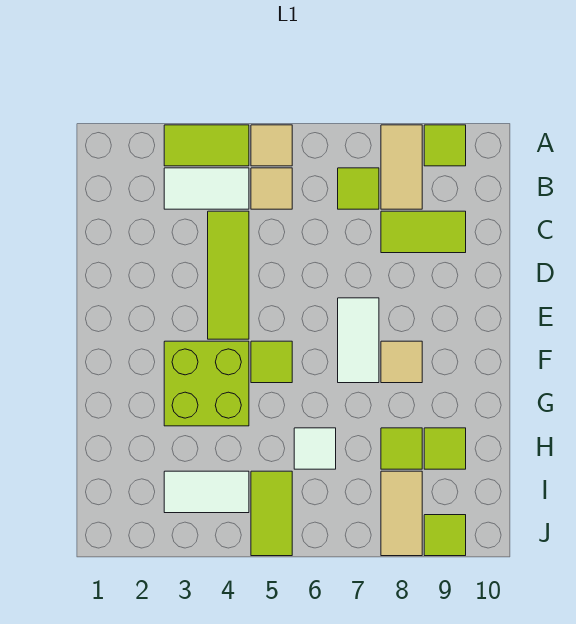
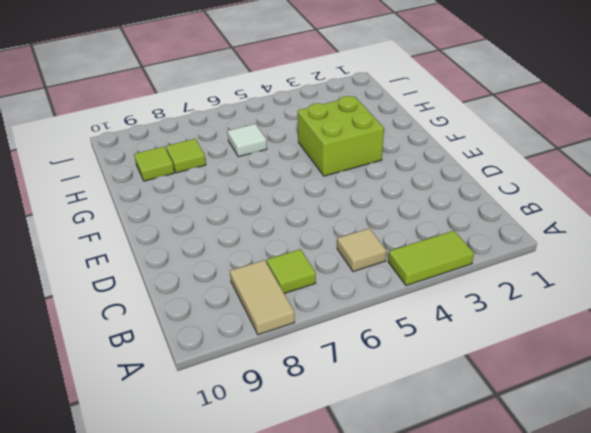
none -> tan 1x1 tile [251,125,292,166]
none -> lime 1x1 tile [424,125,466,166]
none -> white 1x2 tile [164,168,249,209]

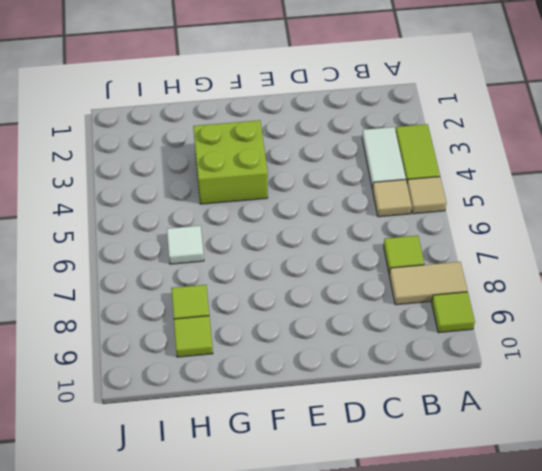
none -> lime 1x3 tile [208,211,249,339]
none -> lime 1x2 tile [381,211,466,253]
none -> white 1x2 tile [338,298,379,383]

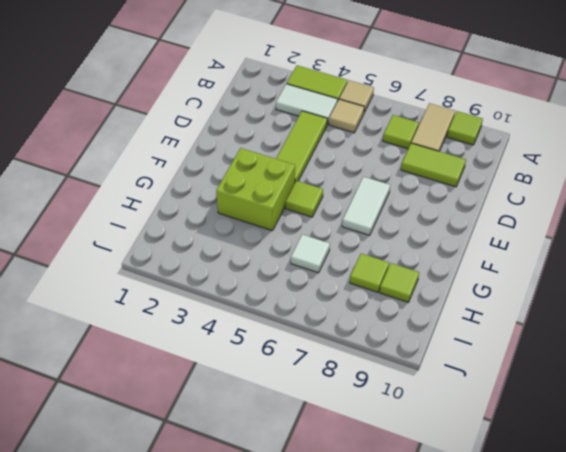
none -> tan 1x1 tile [381,341,422,383]
none -> white 1x2 tile [164,471,249,513]
none -> lime 1x2 tile [251,471,292,556]

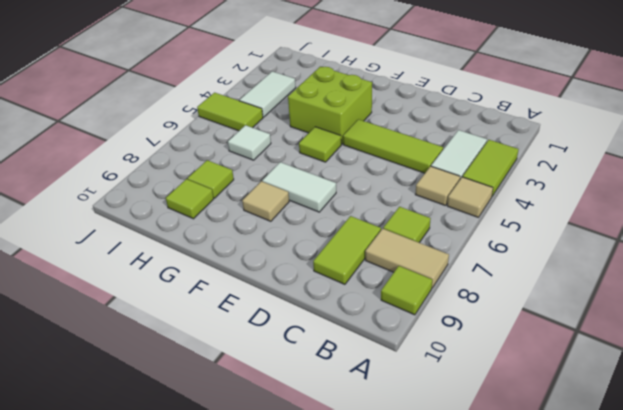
none -> tan 1x2 tile [381,471,422,556]
none -> lime 1x1 tile [424,515,466,556]

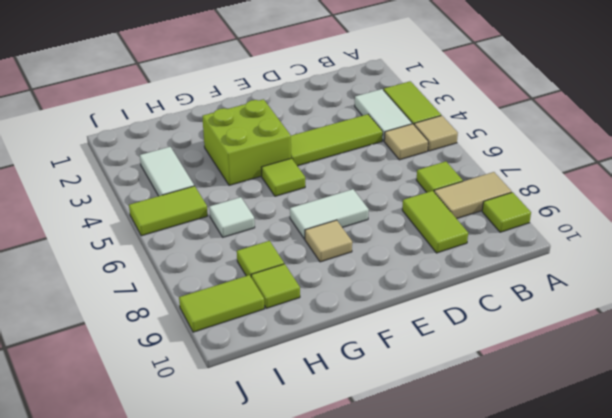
lime 1x2 tile [179,275,264,332] -> lime 1x1 tile [424,515,466,556]
none -> tan 1x2 tile [381,471,422,556]

